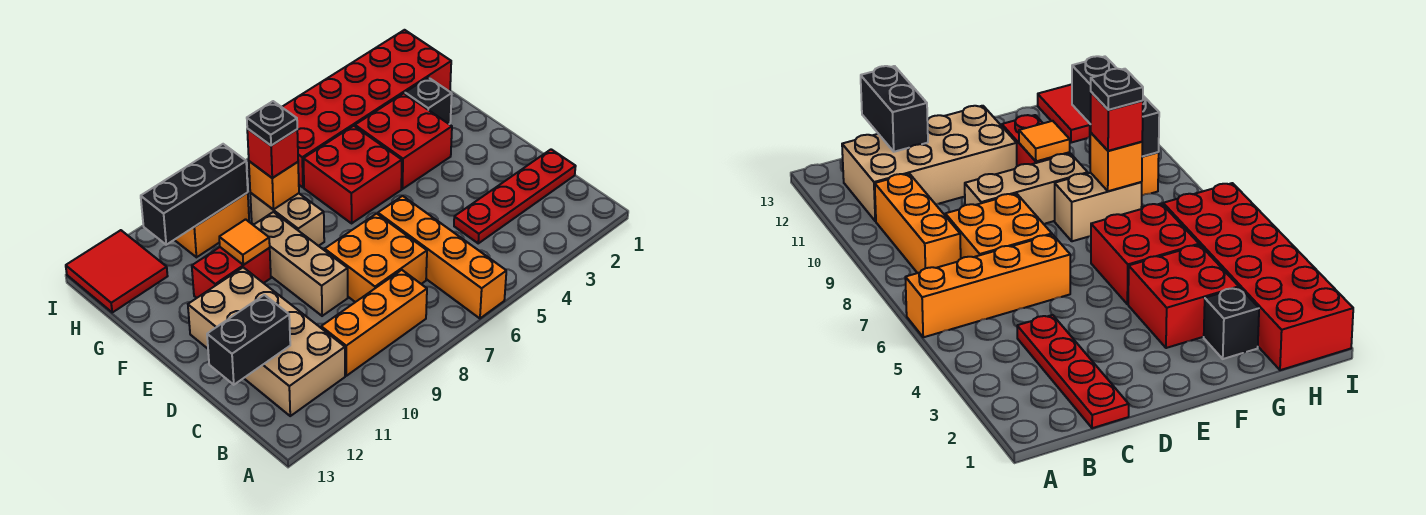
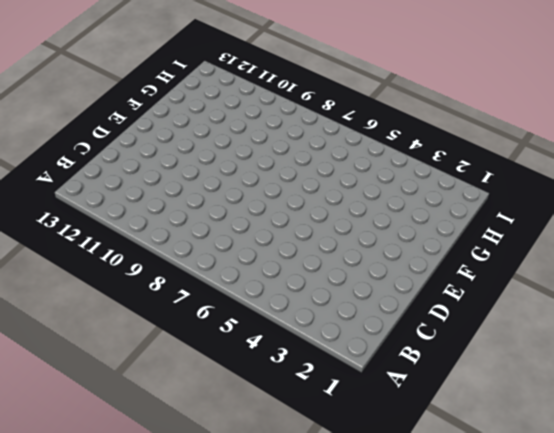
none -> orange 1x4 brick [378,196,506,318]
none -> orange 1x3 brick [321,270,427,376]
none -> tan 2x4 brick [188,267,345,416]

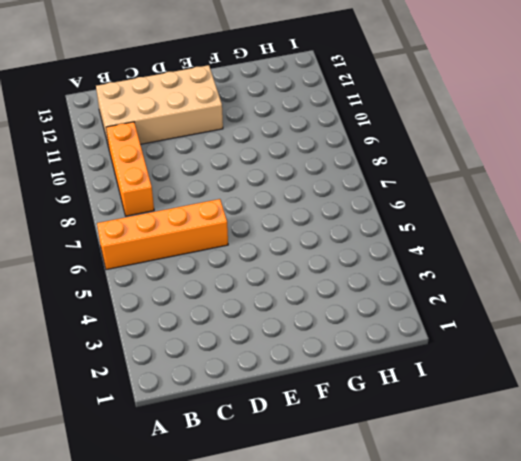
none -> red 1x4 plate [454,149,576,243]
none -> orange 2x2 brick [325,214,427,302]
none -> tan 1x3 brick [254,212,348,316]

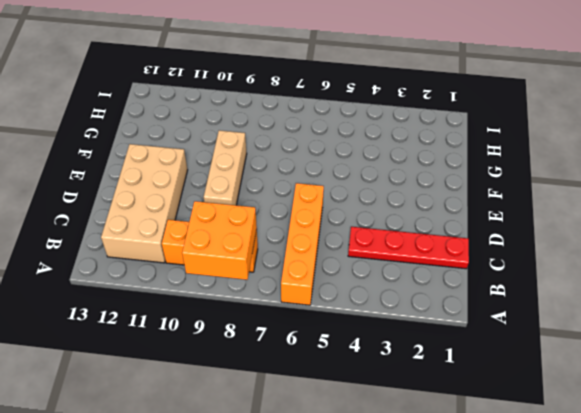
orange 2x2 brick [182,201,257,280] -> orange 2x2 brick moved to [325,214,427,302]
none -> red 2x2 brick [355,93,452,189]
none -> red 2x2 brick [303,126,402,223]
none -> tan 1x2 brick [250,193,324,246]

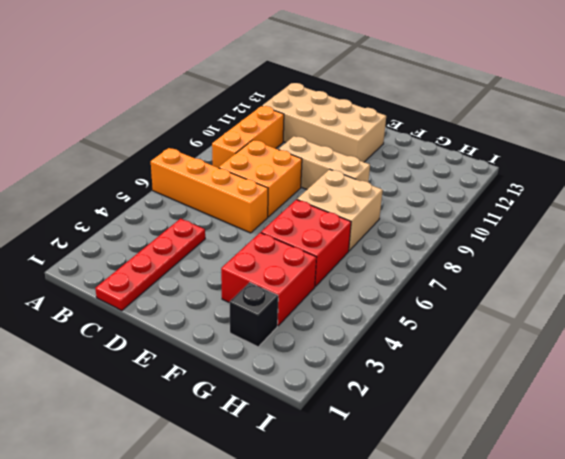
tan 2x2 brick [297,169,383,251] -> tan 1x2 brick [250,193,324,246]
none -> red 1x2 brick [192,247,271,298]
none -> red 2x6 brick [282,30,451,187]
none -> orange 1x2 brick [175,193,249,257]

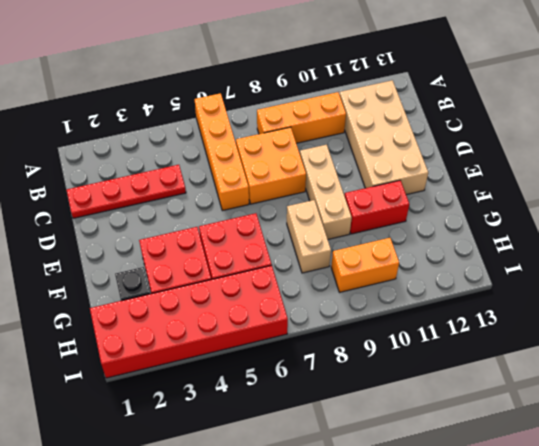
none -> red 2x2 tile [66,230,167,312]
none -> black 1x2 brick [207,295,290,385]
none -> orange 1x1 tile [219,219,270,265]

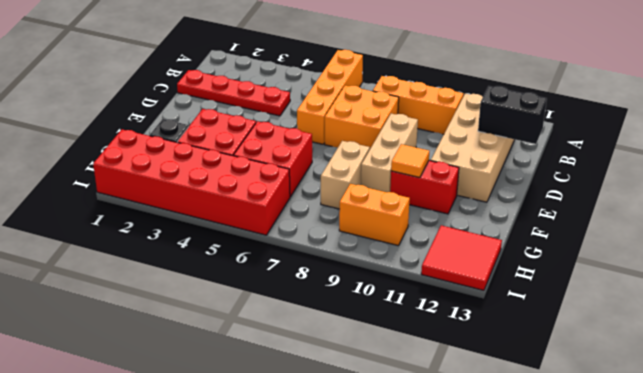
none -> orange 1x1 brick [249,161,299,210]
none -> black 1x3 brick [141,144,248,245]
none -> red 1x1 brick [247,129,298,178]

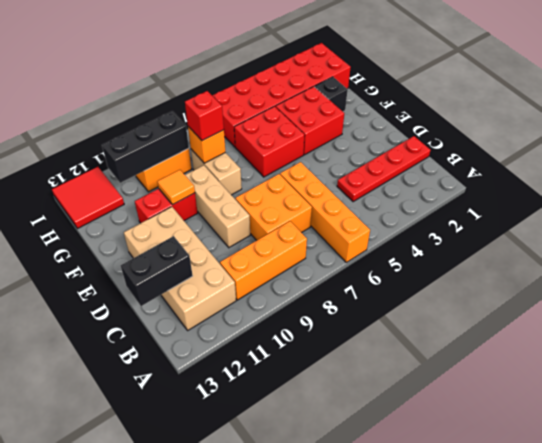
none -> black 1x1 plate [247,101,297,146]

